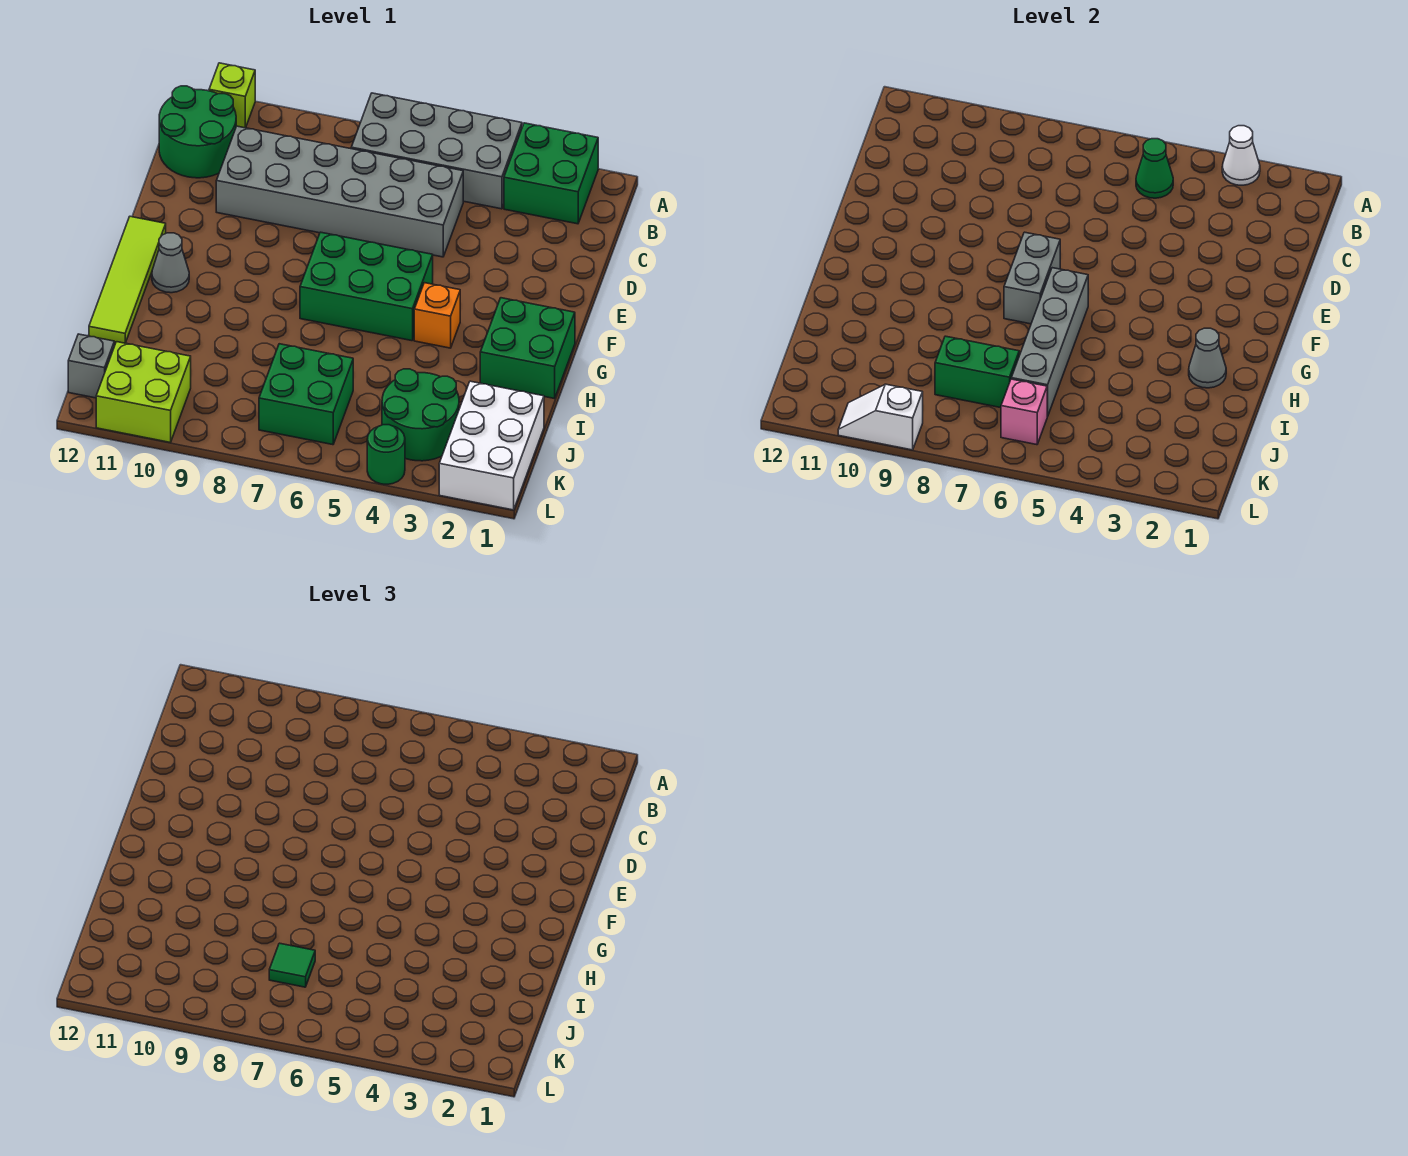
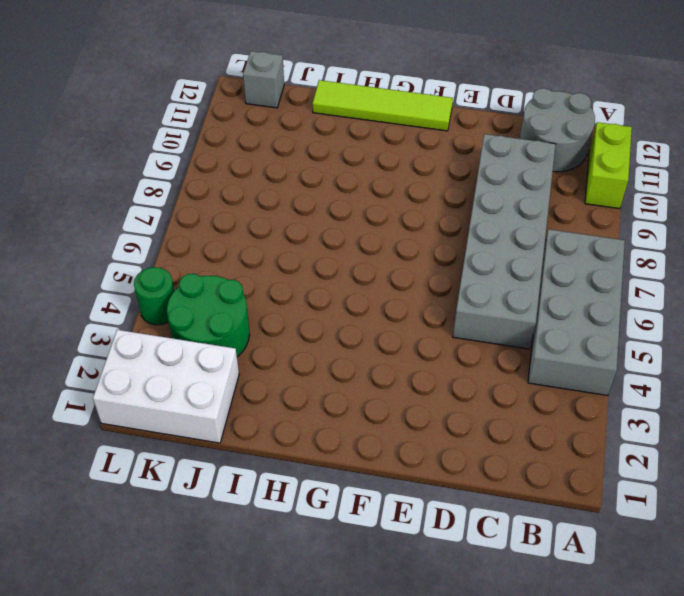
lime 1x2 brick [585,122,632,209] -> lime 1x1 brick [209,63,255,128]
grey 2x2 round brick [519,88,595,172] -> green 2x2 round brick [159,86,236,178]
none -> green 2x2 brick [504,123,598,224]
none -> green 2x3 brick [300,232,433,341]
none -> green 2x2 brick [480,298,575,399]

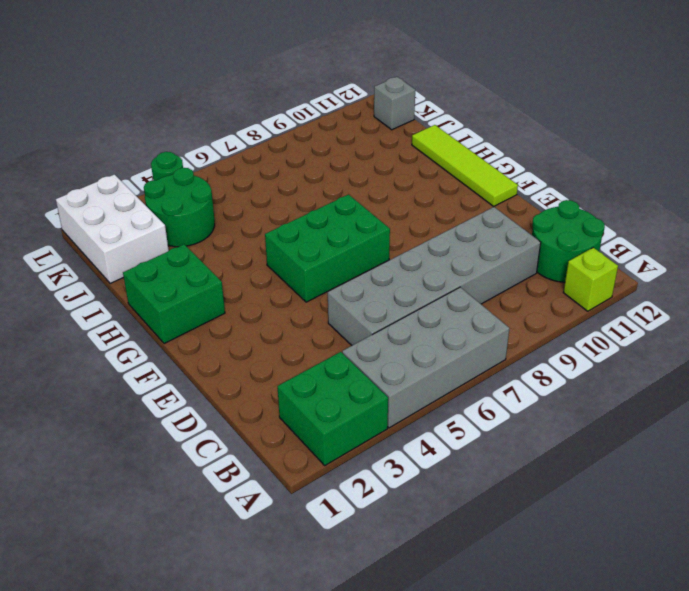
none -> orange 1x1 brick [414,283,460,348]
none -> grey 1x1 cone [152,233,189,293]
none -> green 2x2 brick [259,344,353,445]

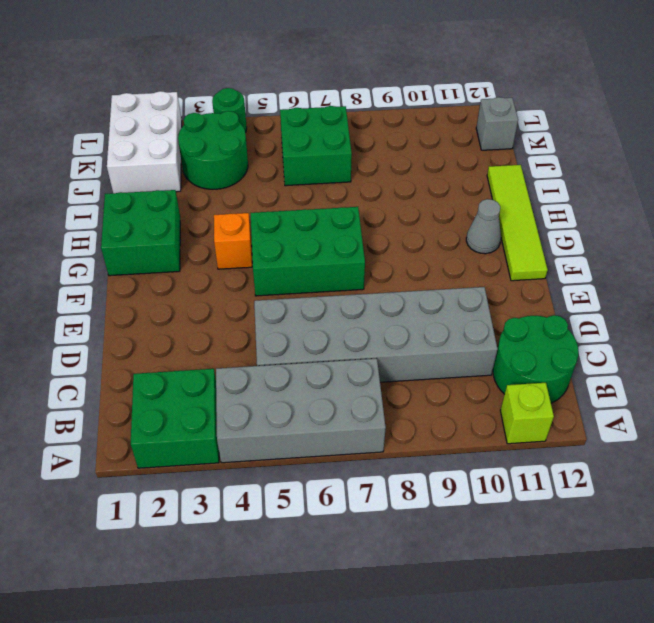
none -> lime 2x2 brick [96,342,191,442]
none -> white 1x1 cone [1222,126,1260,185]
none -> green 1x1 cone [1136,139,1173,198]

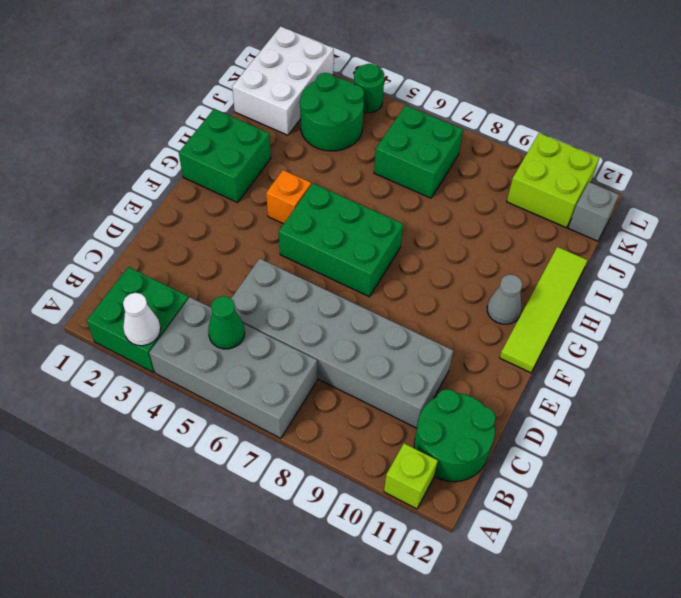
none -> grey 1x2 brick [1004,232,1060,324]
none -> grey 1x4 brick [1011,268,1088,417]
none -> grey 1x1 cone [1189,328,1226,388]

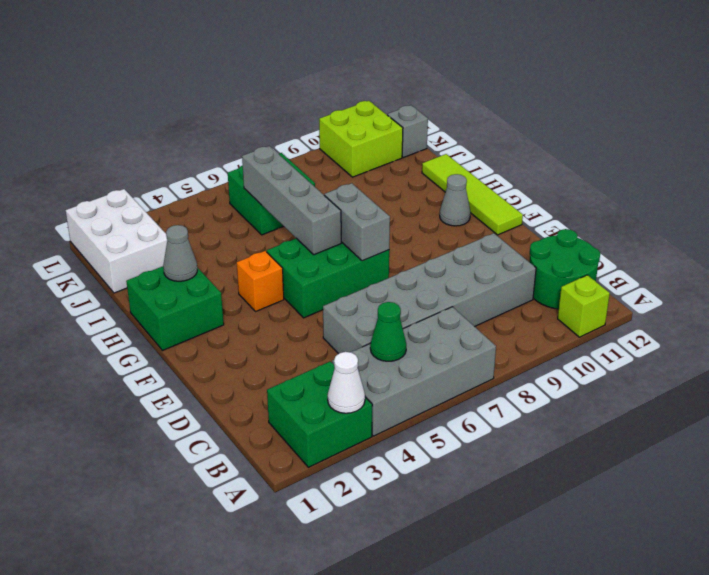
none -> green 2x2 round brick [382,369,459,461]
none -> green 1x1 round brick [367,425,405,484]
none -> green 1x2 brick [935,336,1019,408]

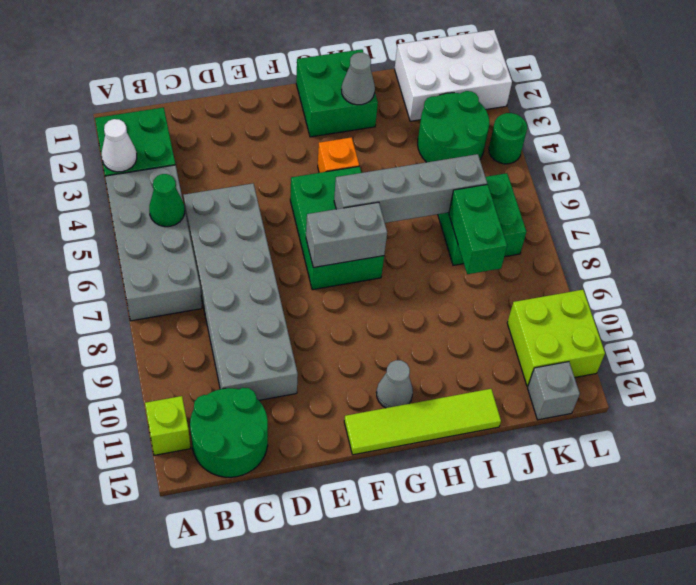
none -> pink 1x1 brick [1001,379,1047,445]
none -> white 1x2 slope [838,384,923,450]
none -> green 1x1 tile [269,943,315,987]

